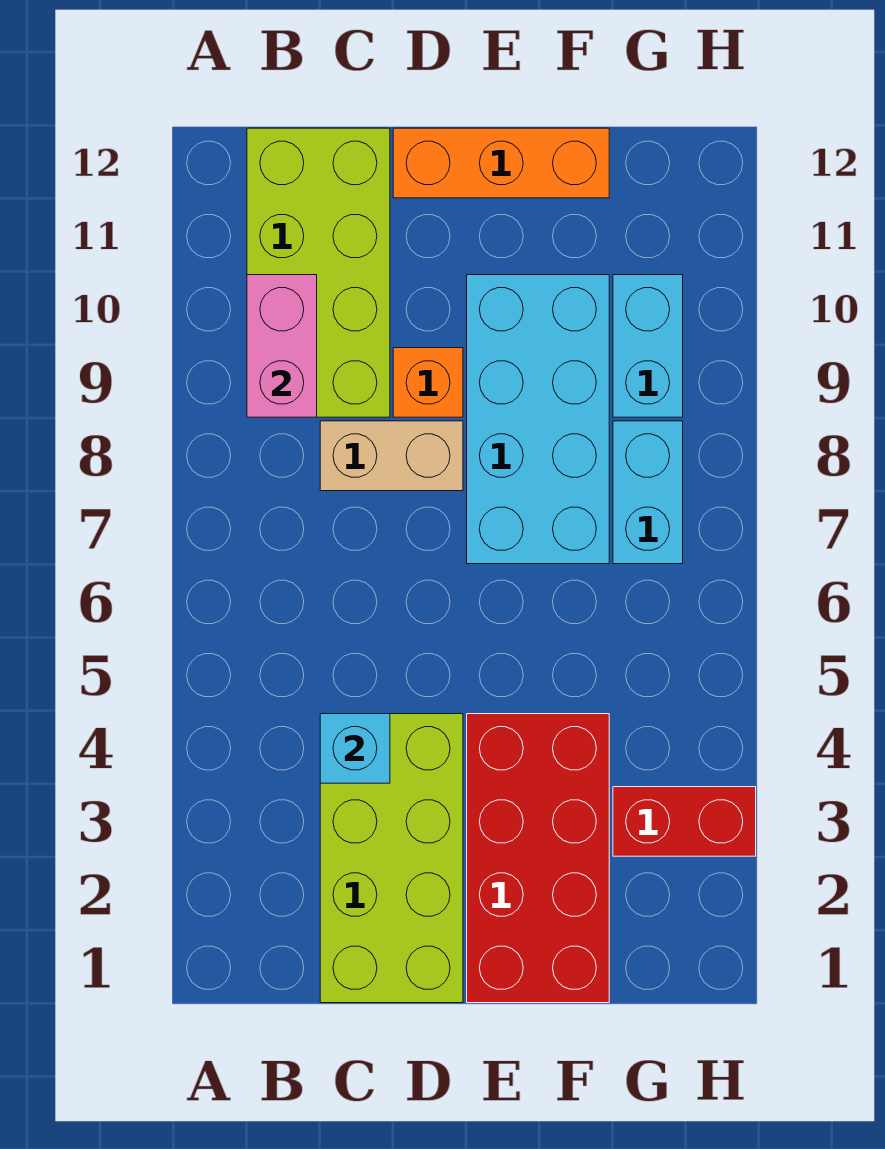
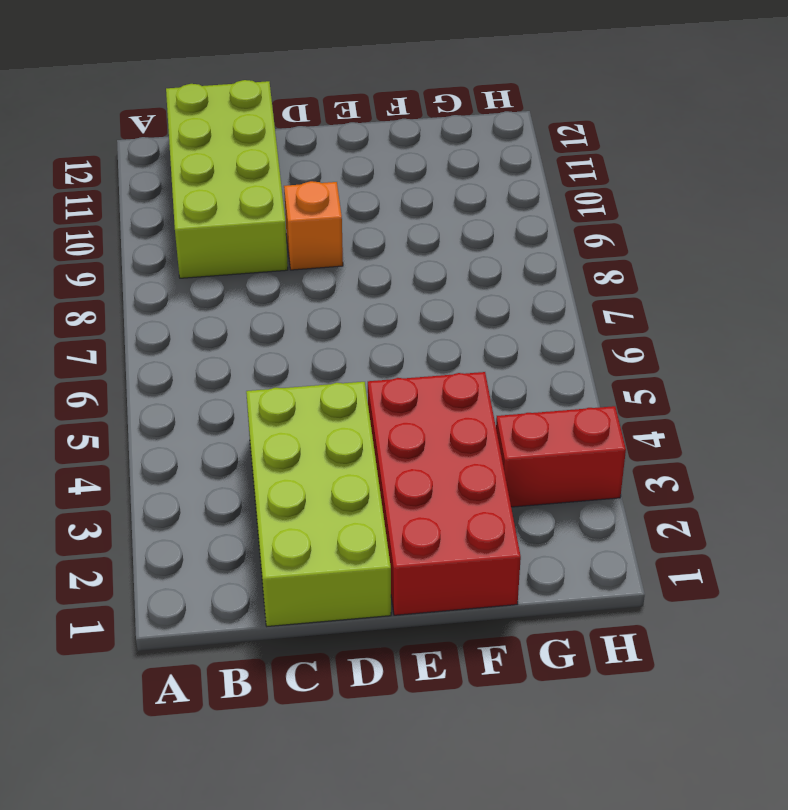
none -> tan 1x2 brick [320,421,463,491]
none -> orange 1x3 brick [393,128,609,198]
none -> cyan 2x4 brick [467,275,609,564]

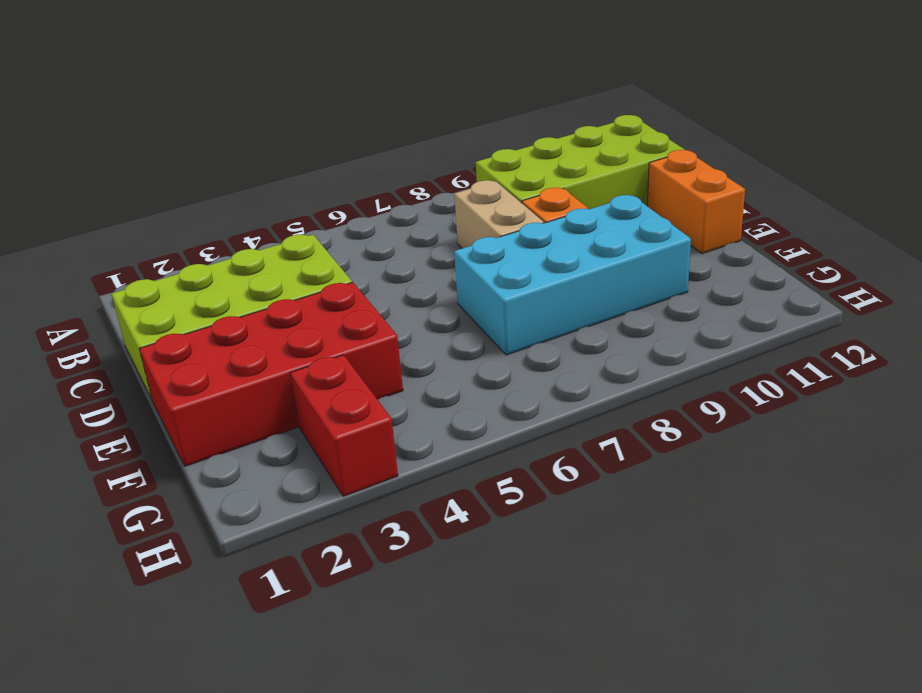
orange 1x2 brick [647,150,745,254] -> orange 1x3 brick [393,128,609,198]
none -> cyan 1x2 brick [613,421,683,564]
none -> cyan 1x2 brick [613,275,683,417]
none -> pink 1x2 brick [247,275,317,417]

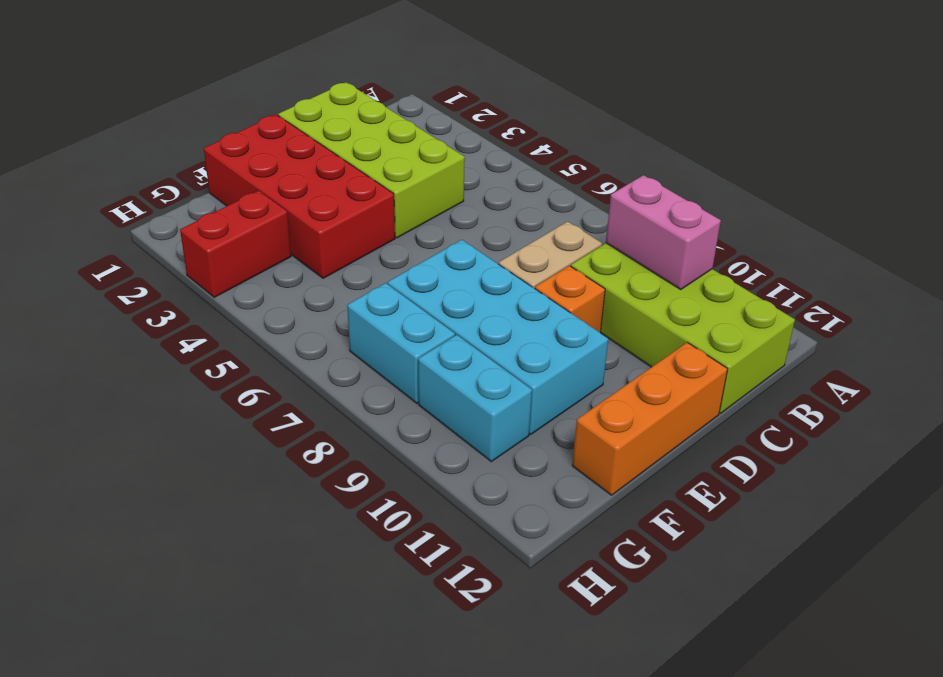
none -> cyan 1x1 brick [320,714,390,783]

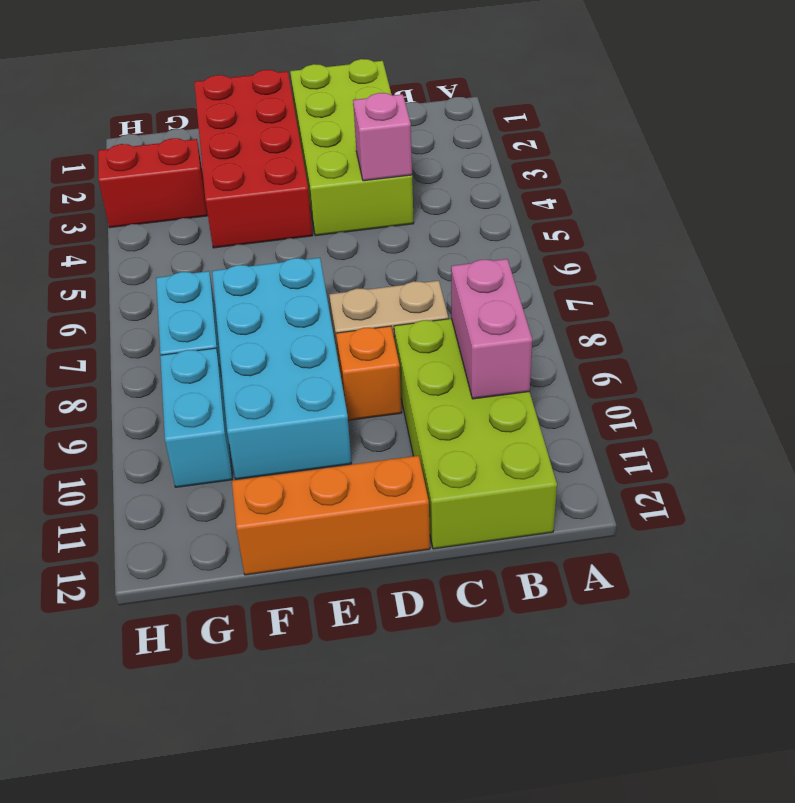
pink 1x1 brick [353,93,412,181] -> cyan 1x1 brick [320,714,390,783]

